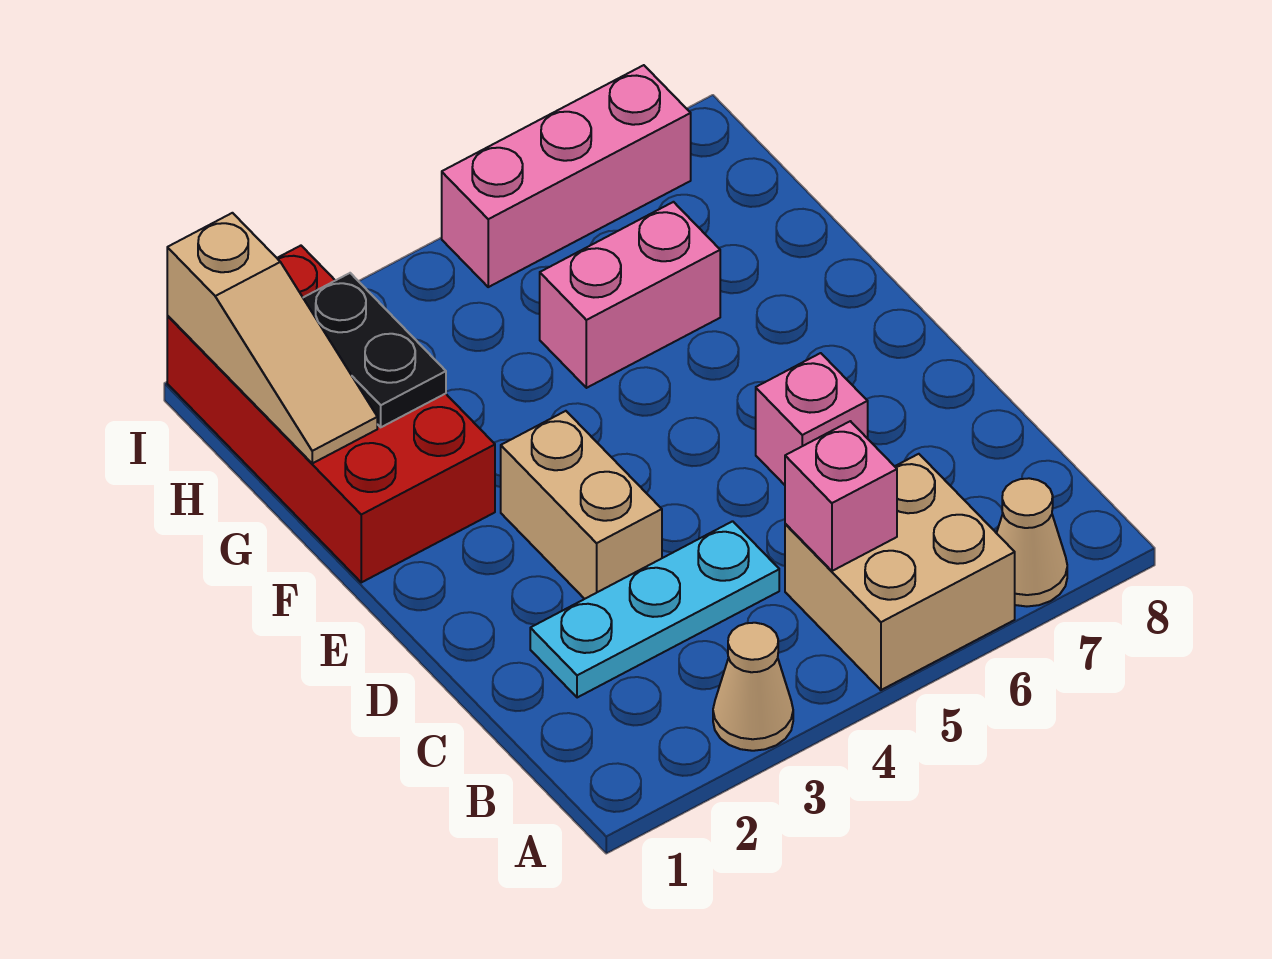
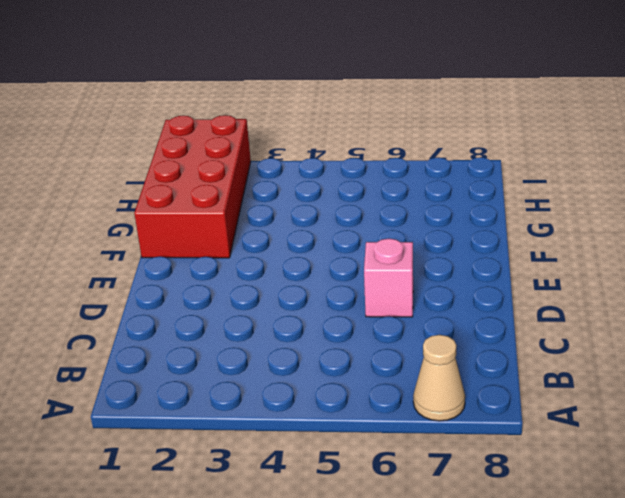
none -> tan 1x1 cone [713,623,793,751]
none -> tan 2x2 brick [785,454,1015,690]
none -> cyan 1x3 plate [530,521,779,698]

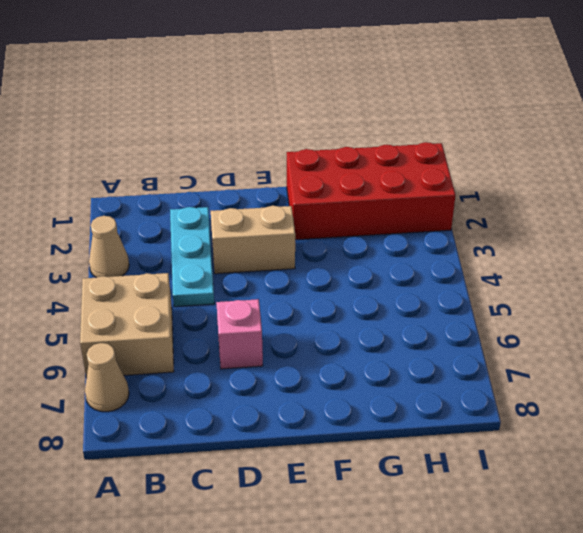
none -> pink 1x2 brick [540,202,720,388]
none -> pink 1x3 brick [442,65,691,287]
none -> pink 1x1 brick [785,421,897,571]

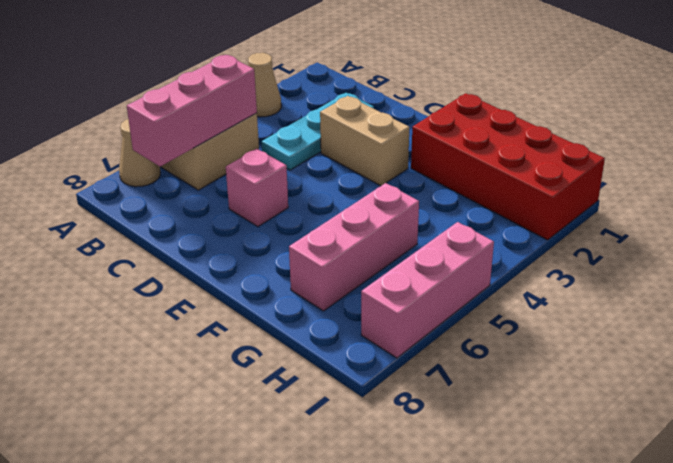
pink 1x3 brick [127,55,257,167] -> pink 1x1 brick [785,421,897,571]
pink 1x3 brick [289,183,419,311] -> pink 1x2 brick [540,202,720,388]
none -> tan 1x3 slope [167,213,377,463]
none -> black 1x2 plate [303,273,446,427]

